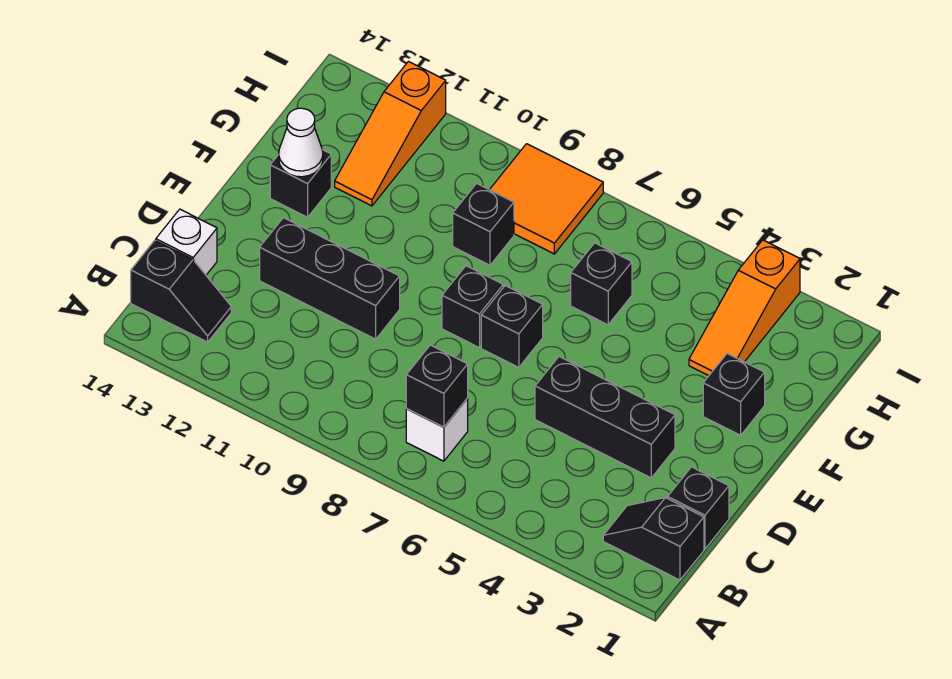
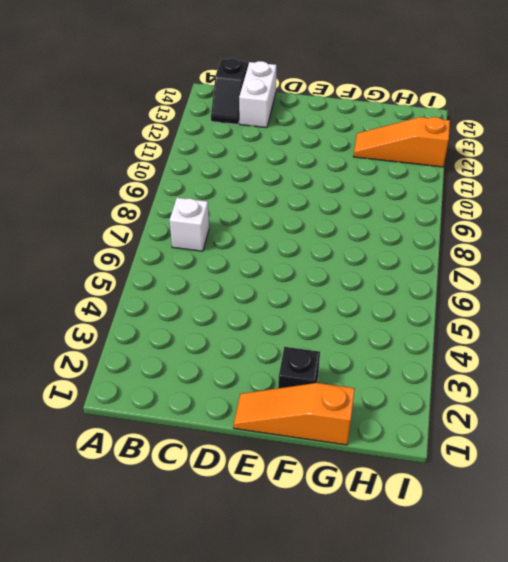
white 1x2 brick [239,61,276,128] -> white 1x1 brick [156,209,217,275]
orange 1x3 slope [234,383,355,445] -> orange 1x3 slope moved to [689,240,800,376]
none -> black 1x2 slope [603,498,704,580]
none -> black 1x1 brick [668,467,729,549]
none -> black 1x3 brick [535,357,675,478]

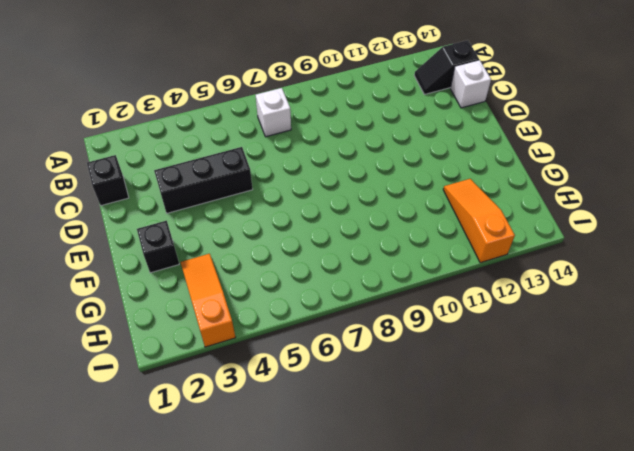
none -> black 1x2 slope [603,498,704,580]
none -> black 1x3 brick [260,218,400,339]
none -> black 1x1 brick [481,286,543,368]

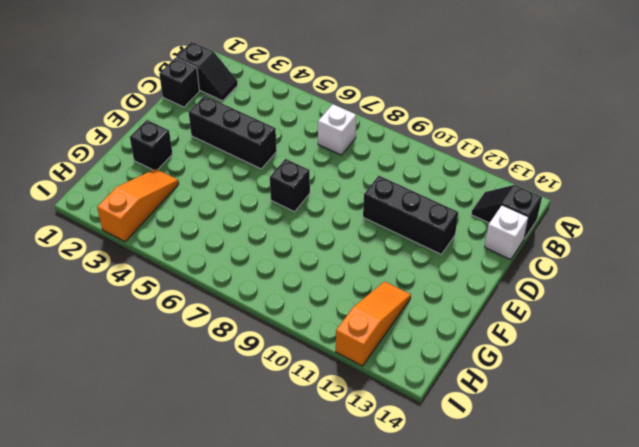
none -> black 1x1 brick [442,266,503,348]
none -> black 1x1 brick [270,150,331,217]
none -> black 1x1 brick [571,243,632,325]

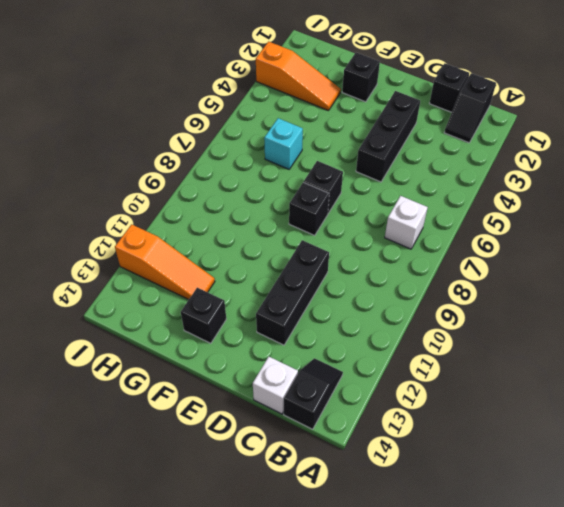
cyan 1x1 brick [264,118,303,169] -> black 1x1 brick [571,243,632,325]
none -> black 1x1 brick [453,183,514,265]
none -> orange 2x2 tile [490,144,603,254]
none -> black 1x1 brick [406,345,468,427]

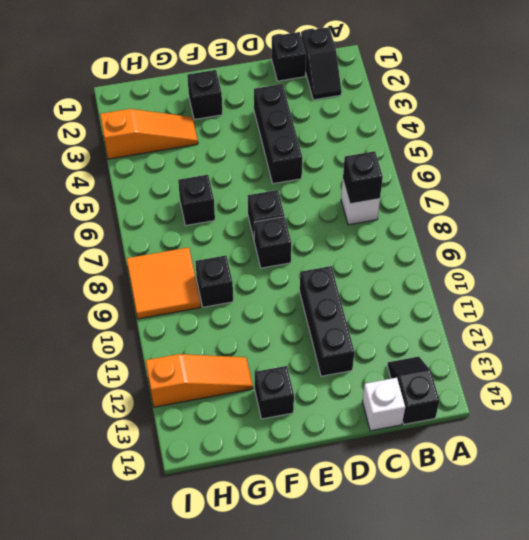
none -> white 1x1 cone [279,108,323,177]

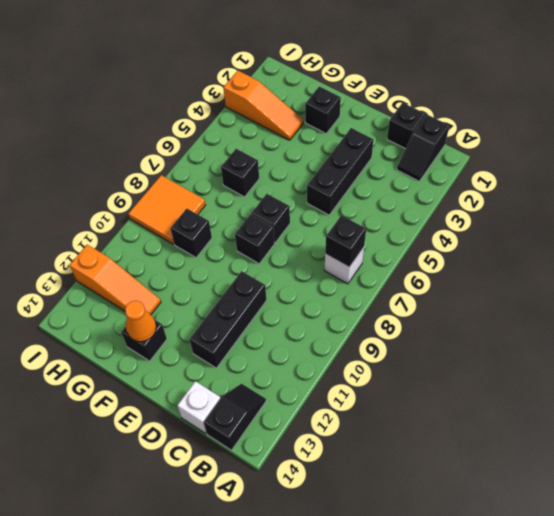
orange 1x1 cone [125,301,156,342] -> white 1x1 cone [279,108,323,177]

